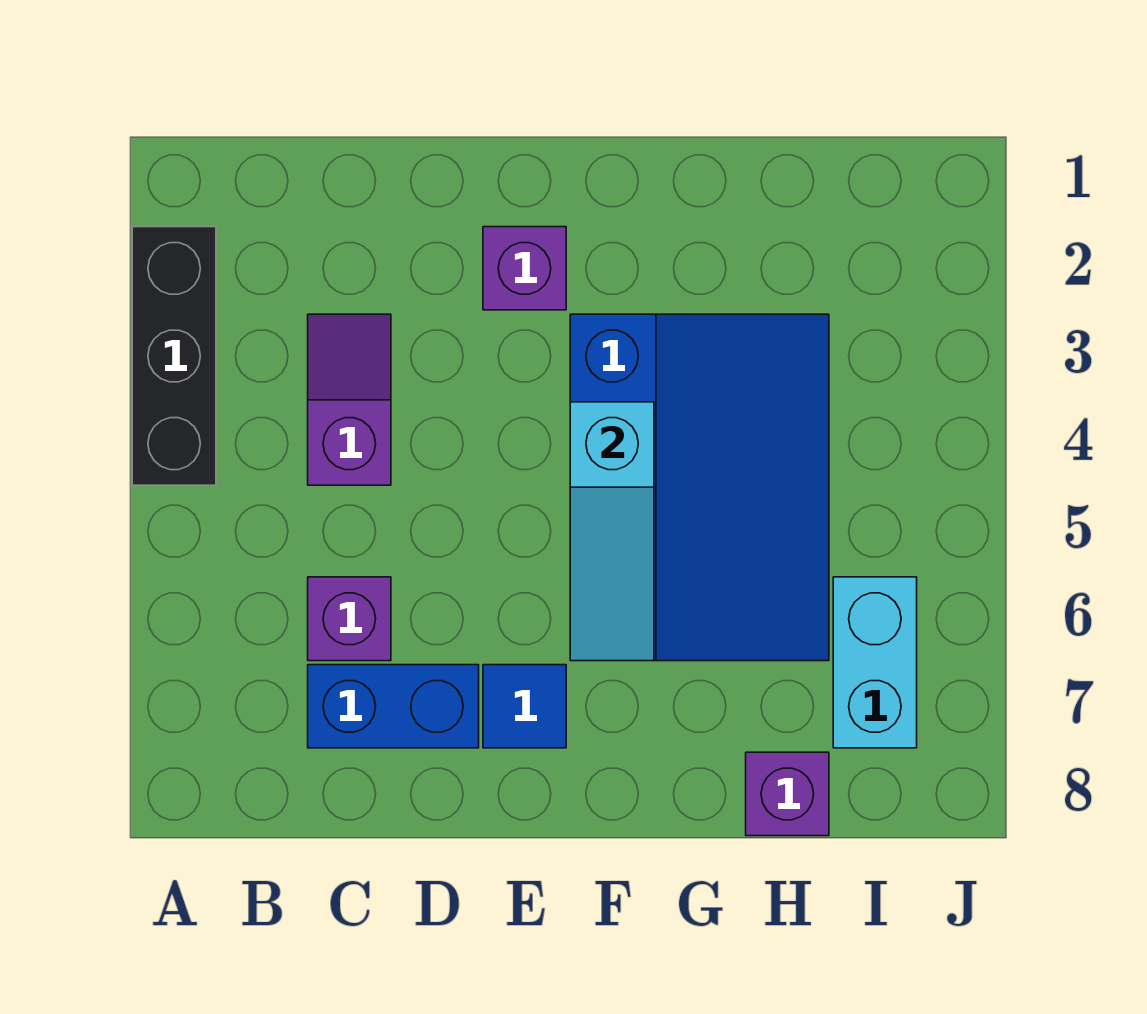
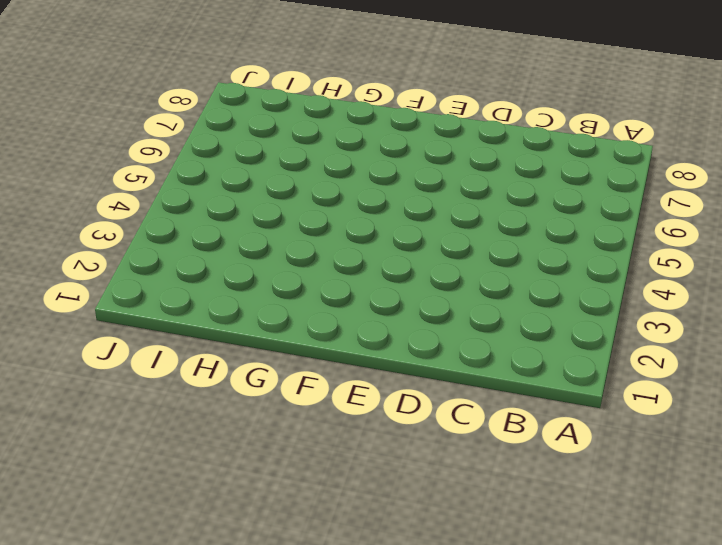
none -> black 1x3 brick [132,227,216,485]
none -> purple 1x2 slope [308,314,391,485]

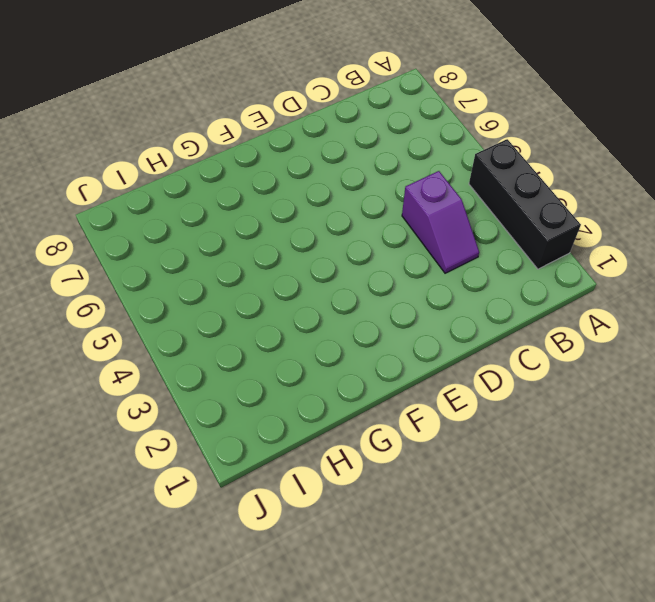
none -> purple 1x1 brick [308,577,391,661]
none -> blue 1x2 brick [308,665,479,748]

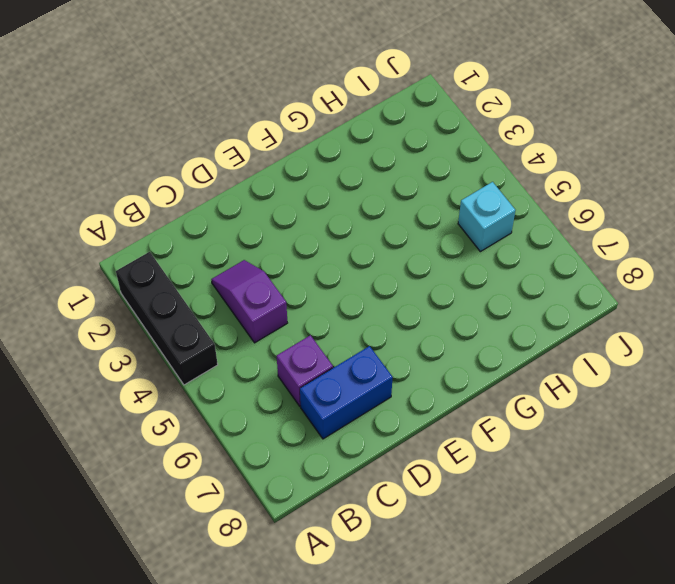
cyan 1x1 brick [458,182,515,252] -> none
none -> purple 1x1 brick [483,227,566,310]
none -> blue 1x1 tile [483,665,566,748]

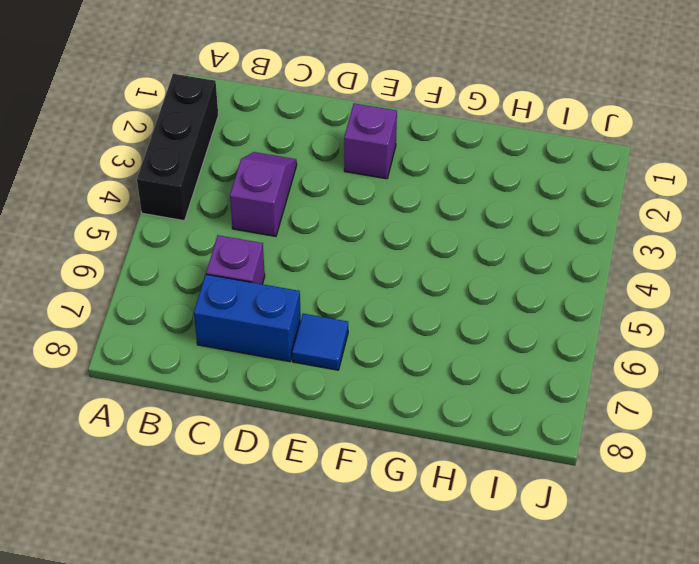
none -> blue 3x4 slope [570,314,829,661]
none -> purple 1x1 brick [746,752,829,836]

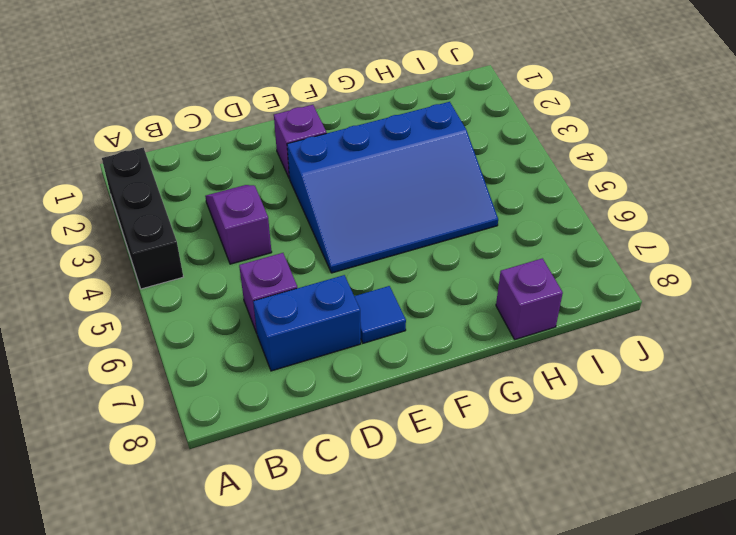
blue 3x4 slope [287,102,498,273] -> blue 3x4 slope turned to [570,314,829,661]
none -> cyan 1x2 brick [833,577,917,748]
none -> cyan 1x3 slope [570,402,654,661]

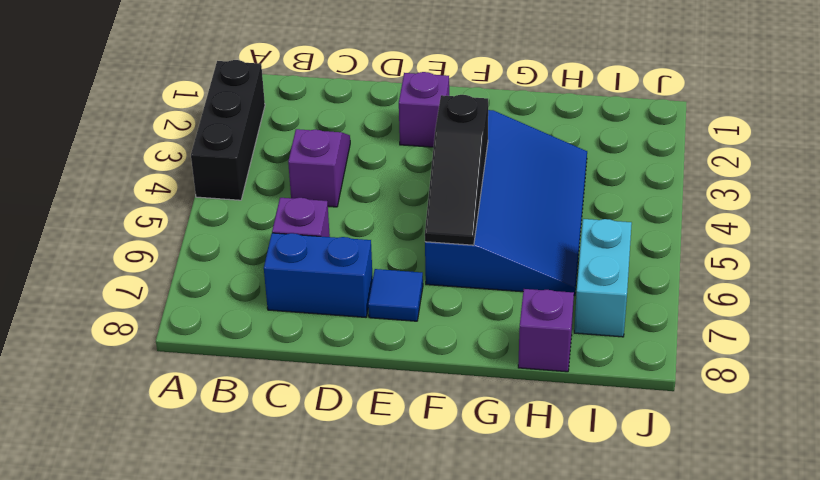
black 1x3 slope [425,95,488,245] -> cyan 1x3 slope [570,402,654,661]

